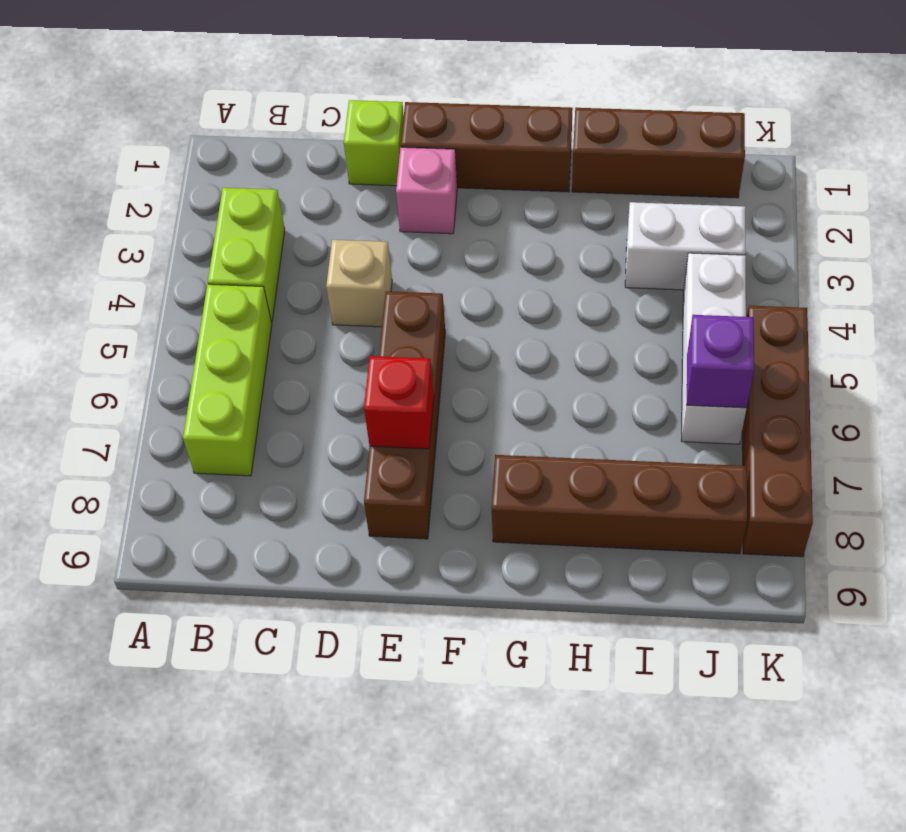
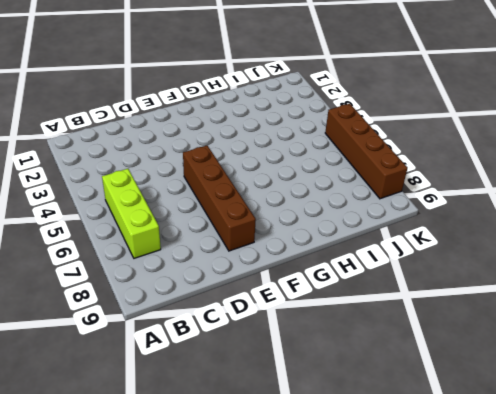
none -> lime 1x2 brick [208,188,285,322]
none -> lime 1x1 brick [344,100,404,186]
none -> tan 1x1 brick [326,240,392,327]

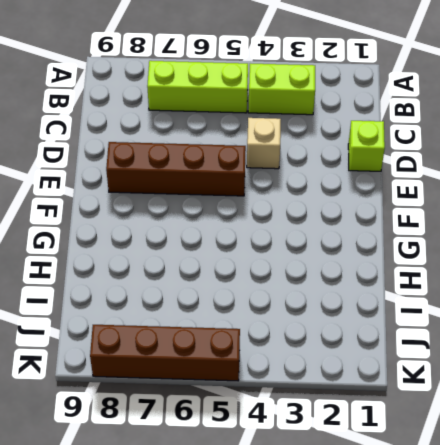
none -> brown 1x3 brick [401,102,573,192]
none -> pink 1x1 brick [396,147,457,234]
none -> brown 1x4 brick [492,455,747,554]

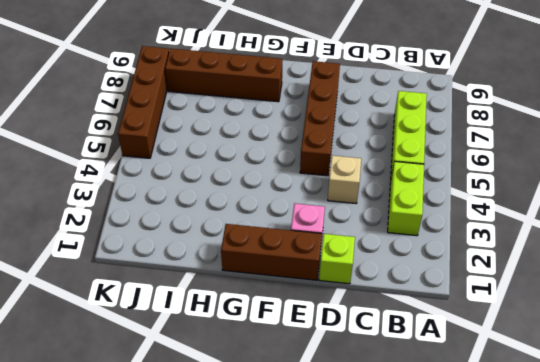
none -> brown 1x3 brick [572,108,745,198]
none -> white 1x2 brick [625,202,746,290]
none -> white 1x3 brick [681,253,746,444]

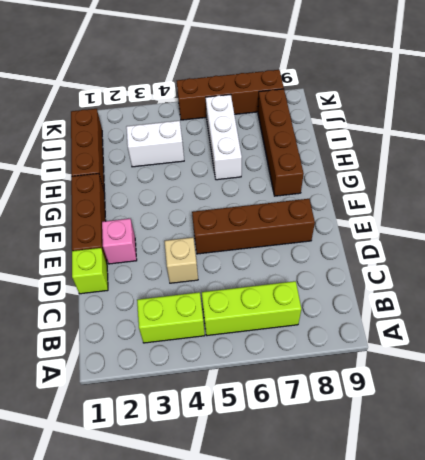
white 1x3 brick [206,95,242,180] -> white 1x3 brick turned to [681,253,746,444]
white 1x2 brick [126,121,184,167] -> white 1x2 brick turned to [625,202,746,290]
none -> red 1x1 brick [364,356,434,449]
none -> purple 1x1 brick [687,315,754,408]

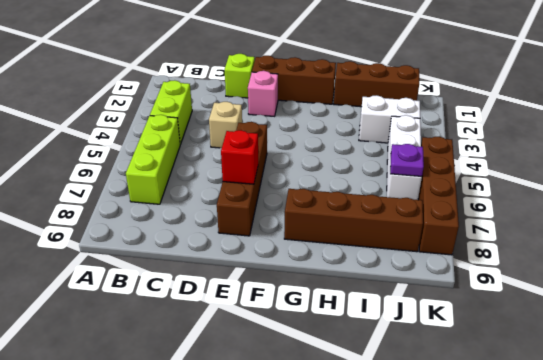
purple 1x1 plate [390,144,424,176] -> purple 1x1 brick [687,315,754,408]

